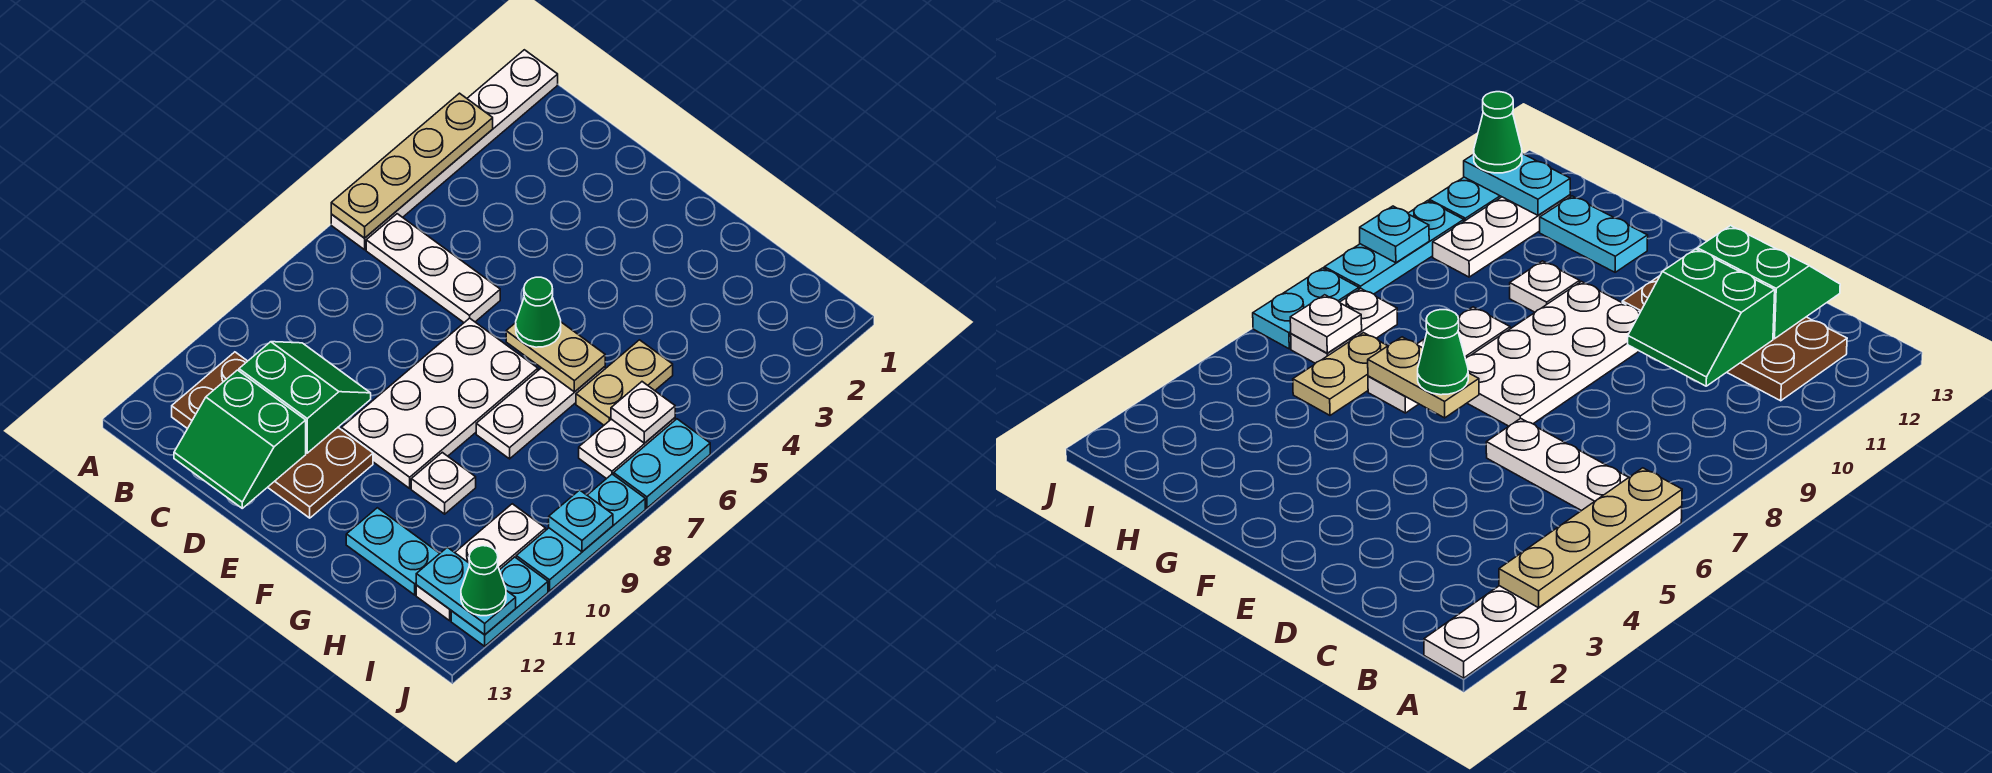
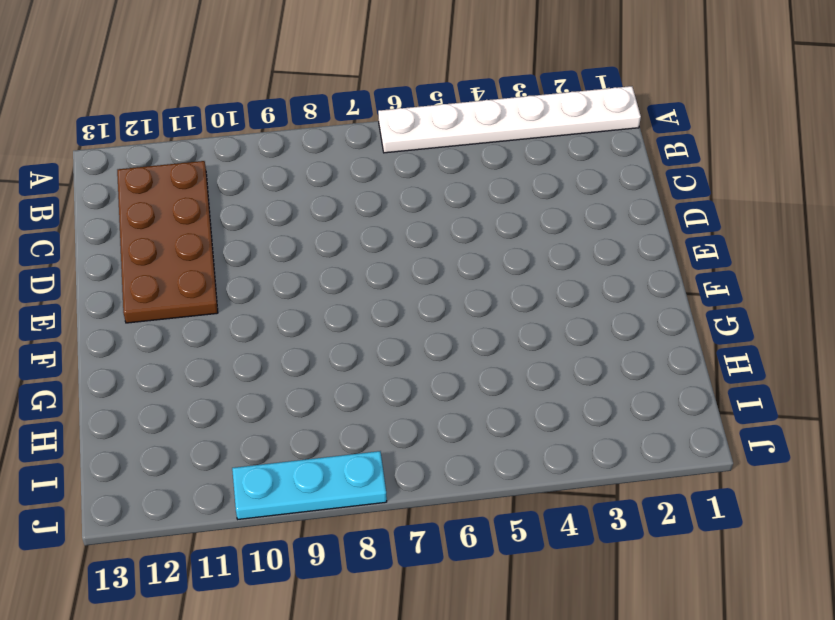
none -> white 1x3 plate [366,214,500,322]
none -> white 2x4 plate [341,318,538,488]
none -> white 1x3 plate [476,367,605,459]

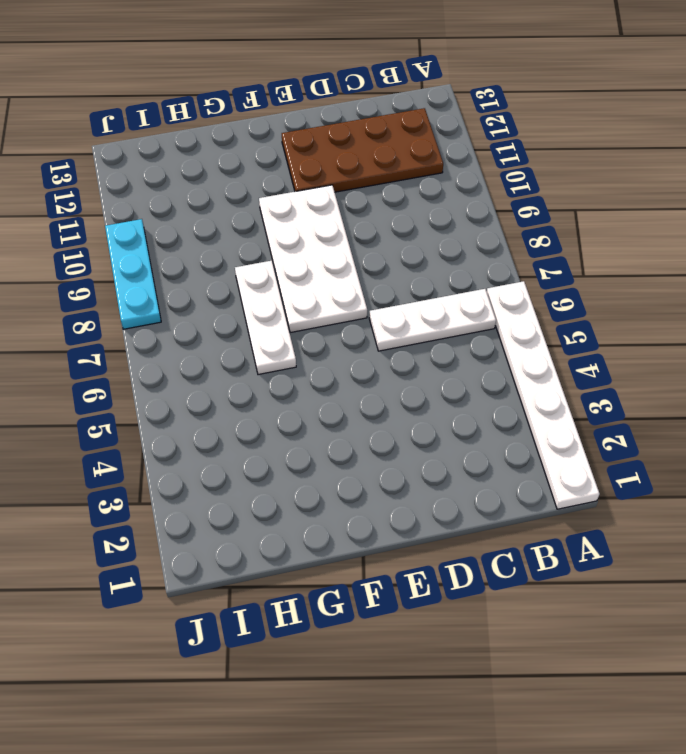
none -> white 1x1 plate [411,452,476,514]
none -> cyan 1x2 plate [346,508,440,595]
none -> tan 1x2 plate [576,340,673,425]

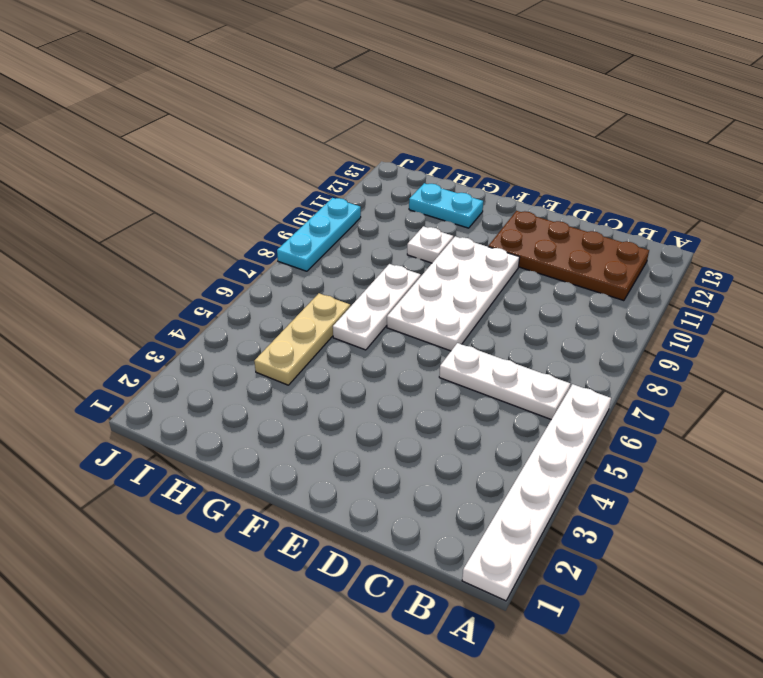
tan 1x3 plate [254,293,350,385] -> tan 1x2 plate [576,340,673,425]
none -> white 1x2 plate [579,418,675,479]
none -> white 1x3 plate [416,504,546,621]
none -> cyan 1x2 plate [614,419,710,508]

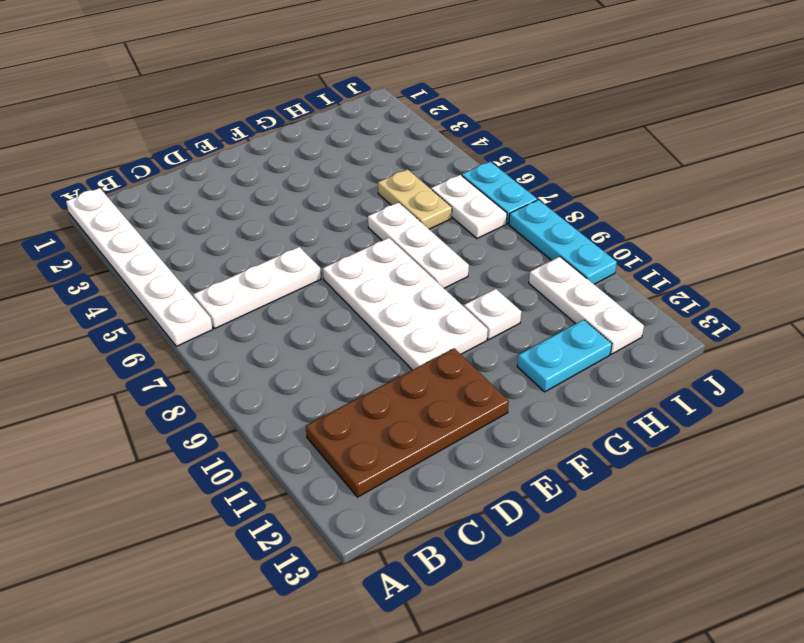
none -> cyan 1x2 plate [451,557,548,646]
none -> tan 1x4 plate [331,93,493,238]
none -> green 2x2 slope [239,342,371,453]

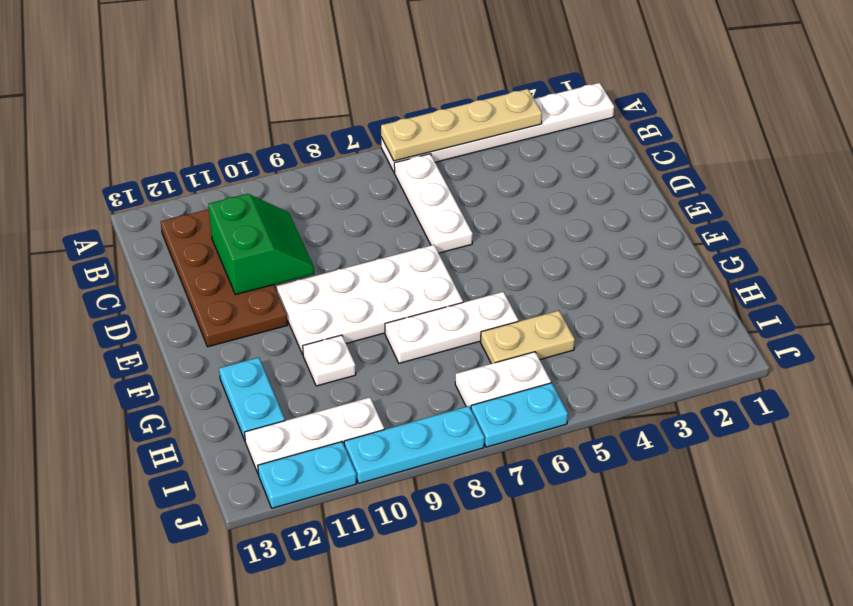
none -> green 2x2 slope [174,370,306,508]
none -> tan 1x2 plate [506,322,605,392]
none -> white 1x1 plate [611,382,675,443]

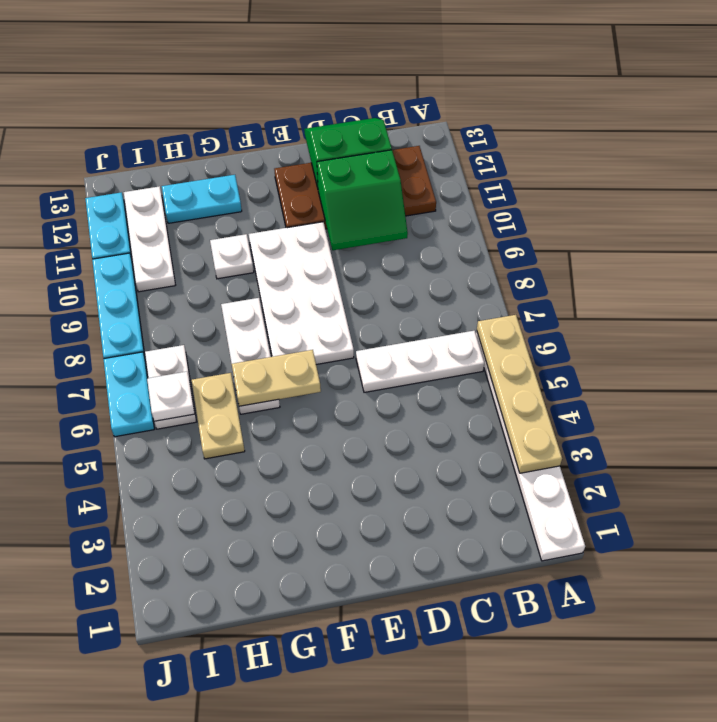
none -> cyan 1x2 plate [416,547,516,635]
none -> cyan 1x1 plate [549,490,613,552]
none -> green 1x1 cone [516,277,561,347]

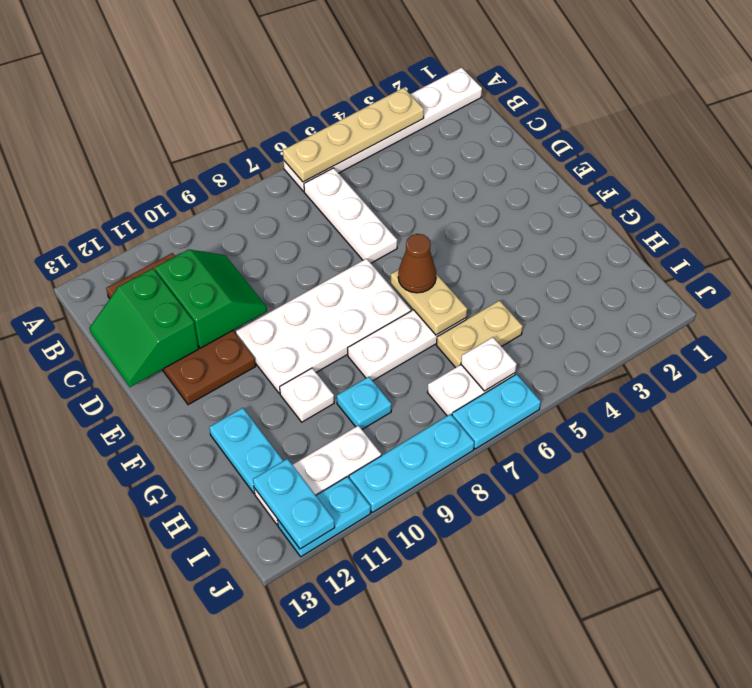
brown 1x1 cone [398,234,436,293] -> green 1x1 cone [516,277,561,347]
cyan 1x1 plate [337,377,392,429] -> cyan 1x1 plate moved to [549,490,613,552]
none -> green 1x1 cone [461,546,506,616]

